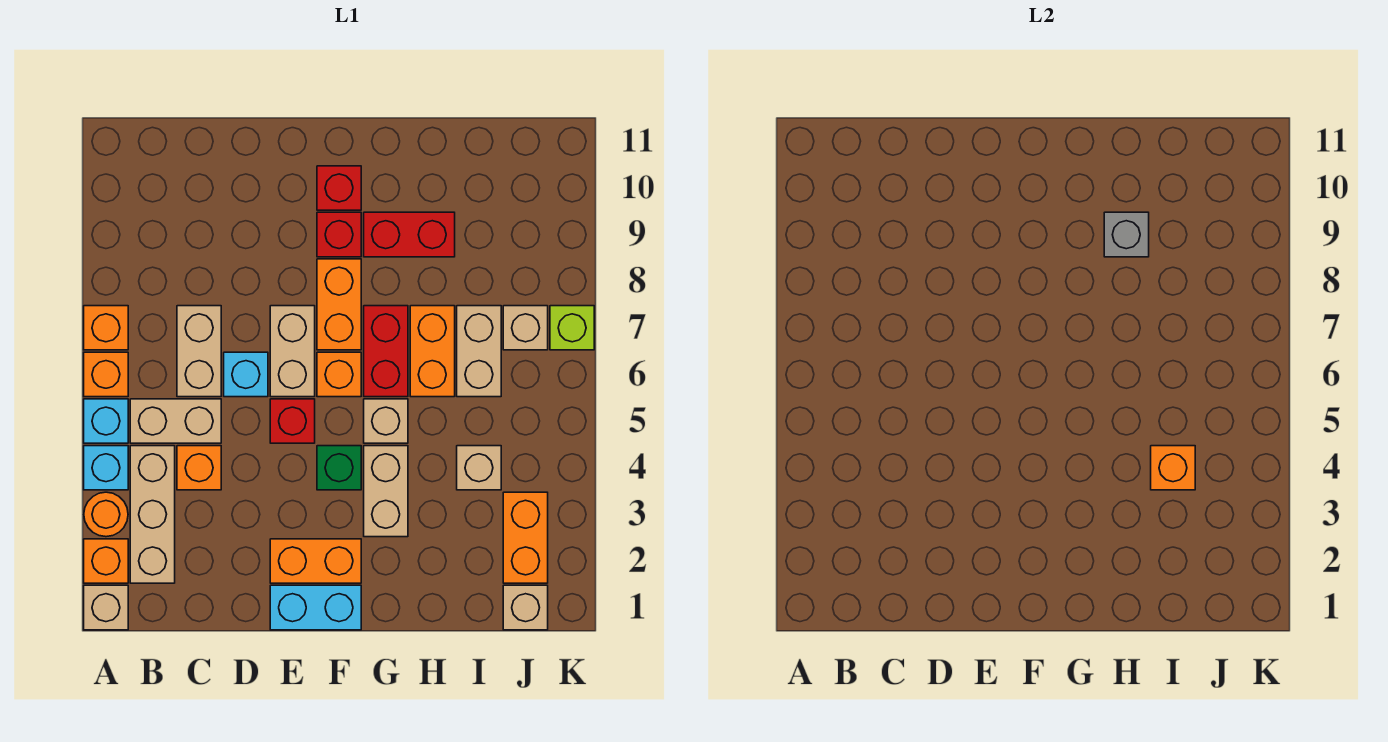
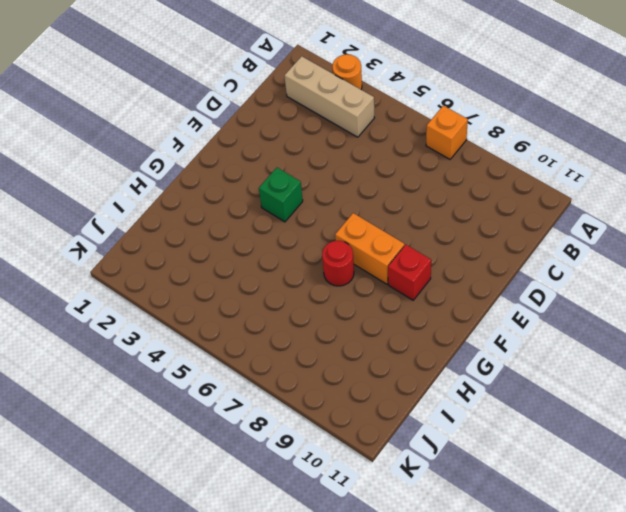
red 1x1 round brick [322,241,354,286] -> red 1x2 brick [364,306,408,397]
none -> tan 1x1 brick [84,585,128,630]
none -> orange 1x1 brick [84,539,128,583]
none -> cyan 1x1 brick [84,446,128,490]
none -> cyan 1x1 brick [84,399,128,443]

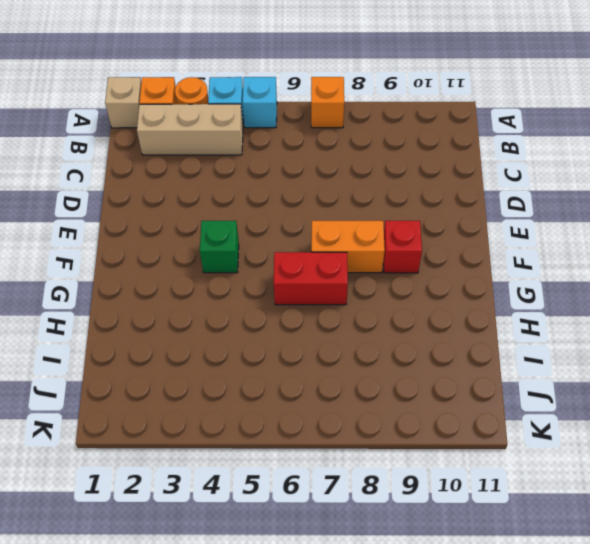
none -> orange 1x1 brick [84,352,128,397]
none -> tan 1x2 brick [130,399,221,443]
none -> orange 1x1 brick [177,446,221,490]
none -> tan 1x2 brick [177,306,221,397]

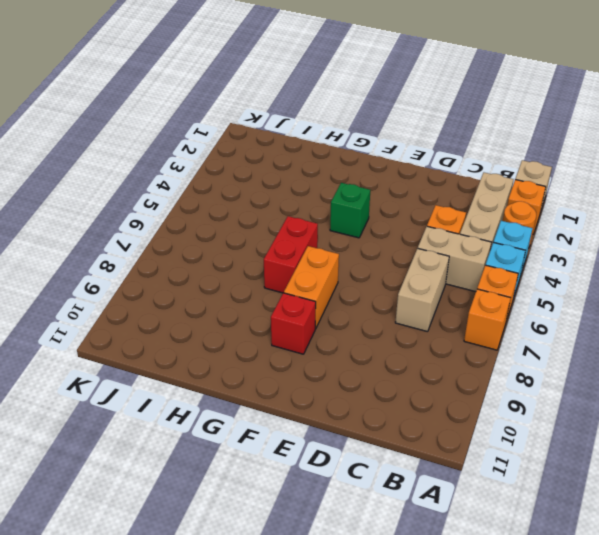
none -> cyan 1x1 brick [224,352,268,397]
none -> cyan 1x2 brick [270,585,361,630]
none -> orange 1x2 brick [270,539,361,583]
none -> red 1x1 brick [270,399,315,443]

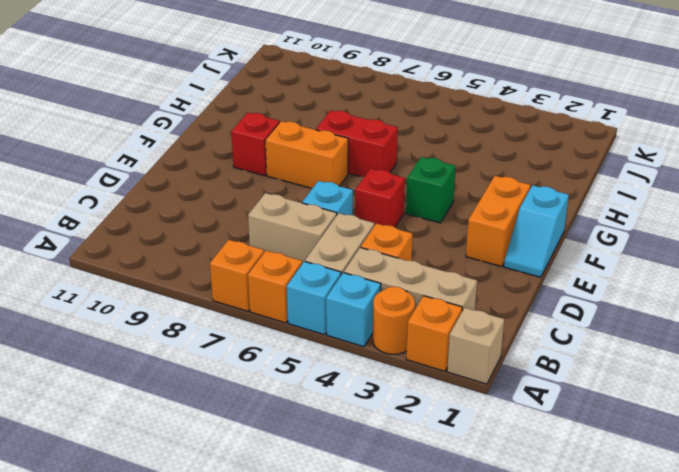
cyan 1x2 slope [504,185,569,277] -> cyan 1x2 brick [270,585,361,630]
none -> tan 1x2 brick [270,306,315,397]
none -> orange 1x1 brick [317,352,361,397]
none -> red 1x1 brick [317,166,361,210]
none -> tan 1x2 brick [364,446,408,537]

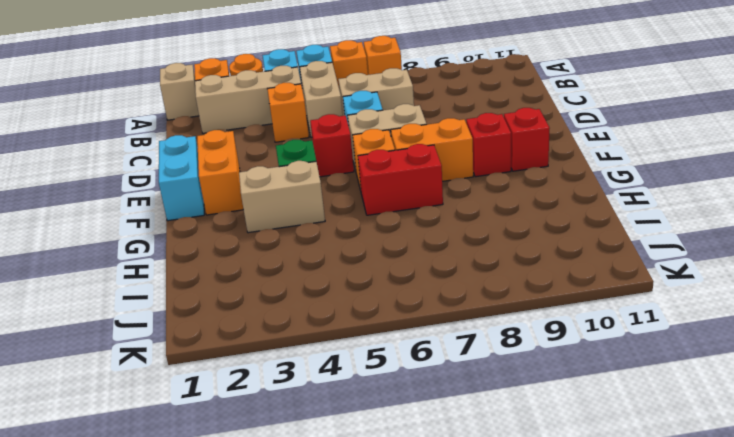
none -> tan 1x1 brick [364,399,408,443]
none -> red 1x2 brick [364,212,455,257]
none -> orange 1x2 brick [410,306,455,397]
none -> tan 1x1 brick [457,446,501,490]

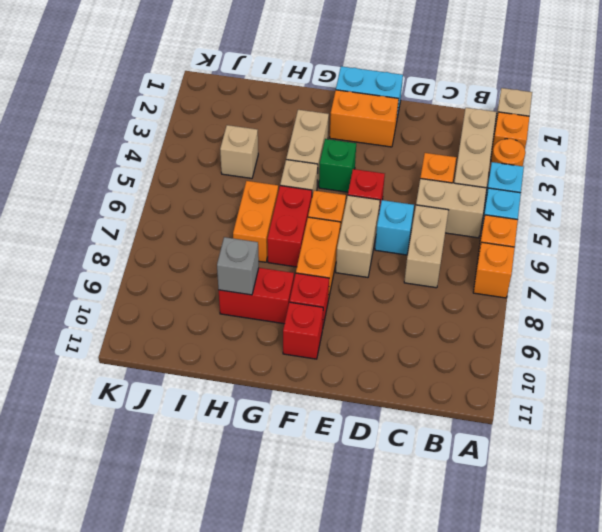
none -> tan 1x2 brick [457,306,501,397]
none -> tan 1x1 brick [503,585,548,630]
none -> orange 1x2 brick [503,492,548,583]
none -> tan 1x1 brick [503,306,548,350]

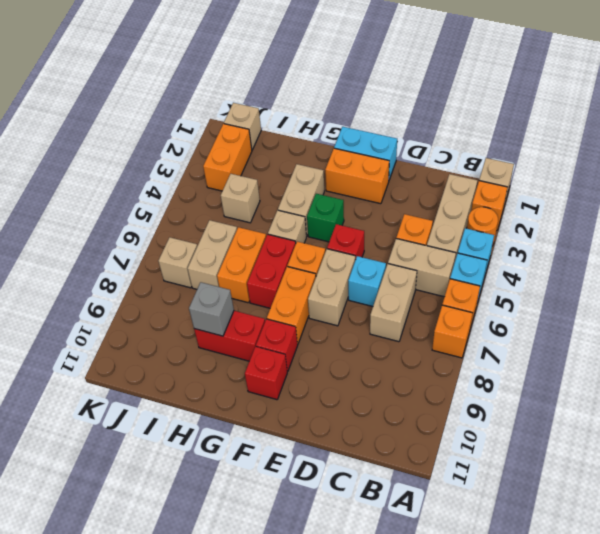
none -> lime 1x1 brick [550,306,594,350]
none -> orange 1x1 brick [1151,446,1195,490]

